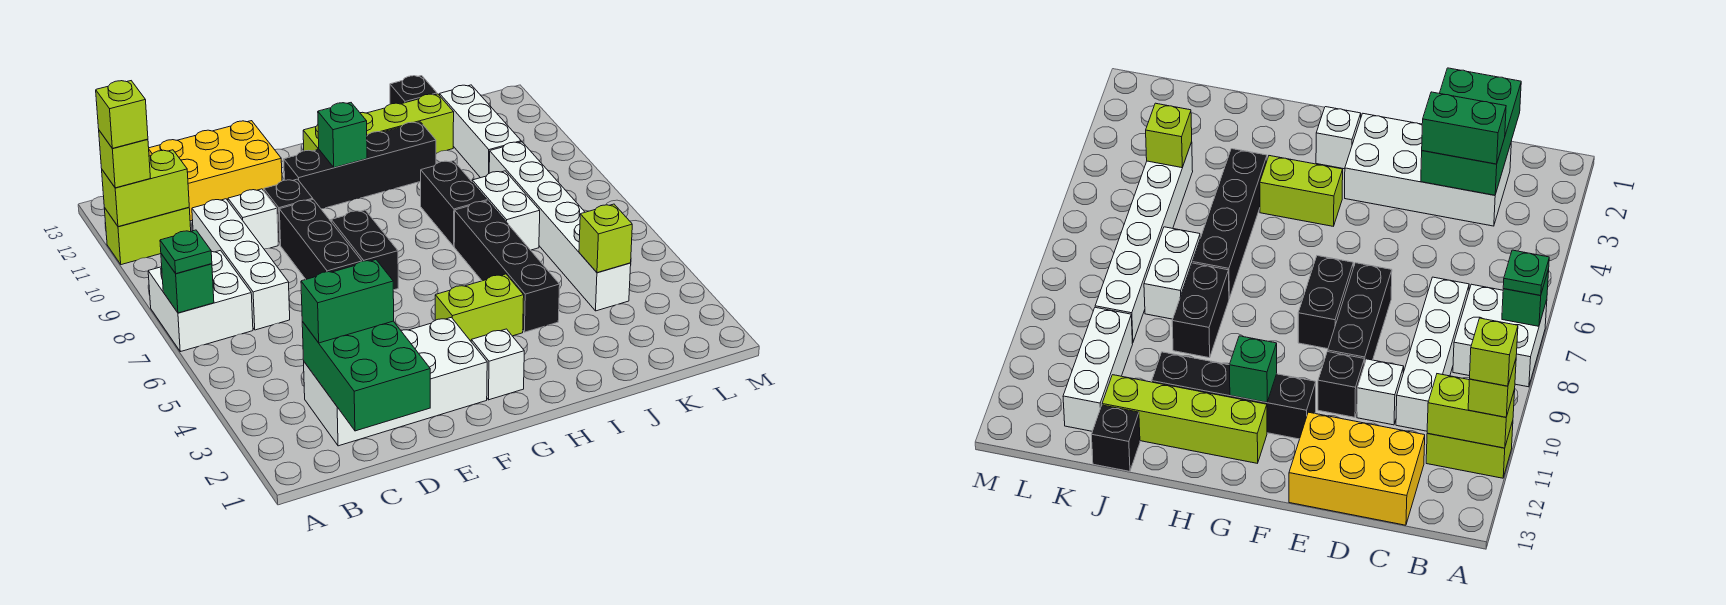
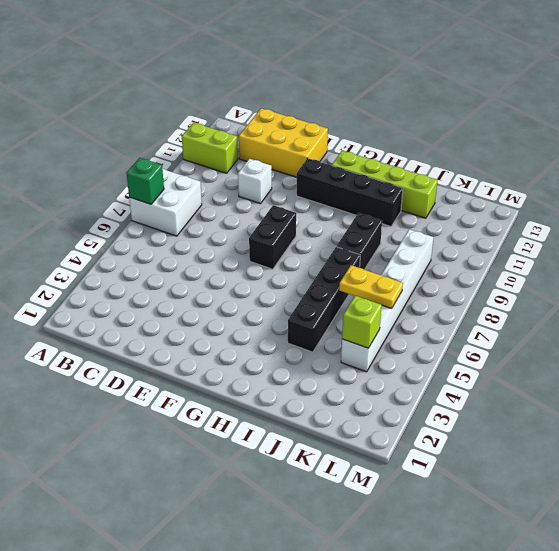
yellow 1x2 plate [339,265,403,308] -> none
none -> white 2x4 brick [304,317,487,446]
none -> white 1x4 brick [192,199,290,330]
none -> black 1x3 brick [279,199,361,279]

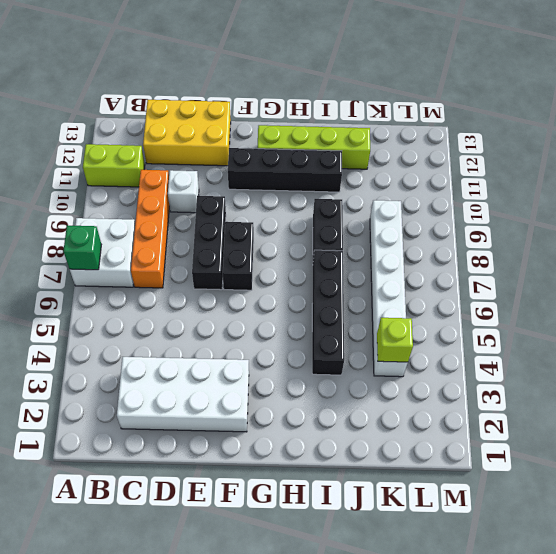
orange 1x4 brick [131,170,169,288] -> white 1x4 brick [192,199,290,330]
none -> black 1x1 brick [264,179,313,245]
none -> white 1x1 brick [471,329,524,400]
none -> lime 1x2 brick [435,274,524,341]

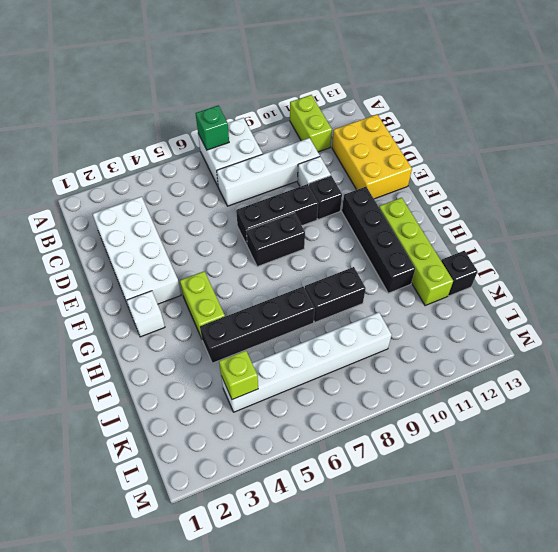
none -> white 1x2 brick [472,171,540,250]
none -> white 1x3 brick [440,85,521,178]
none -> lime 1x2 brick [102,150,189,227]

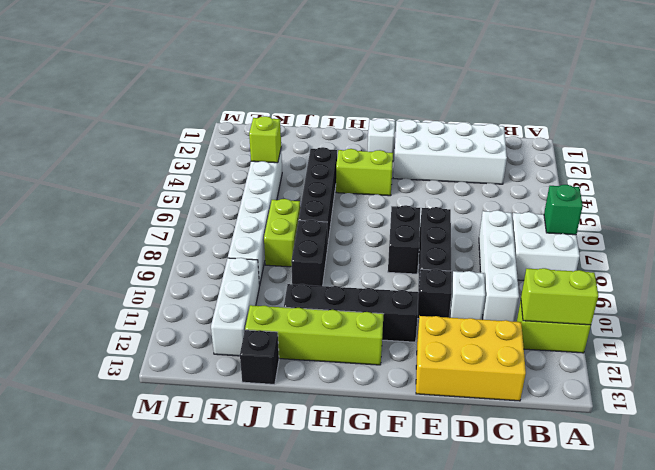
lime 1x2 brick [264,199,300,267] -> white 1x2 brick [472,171,540,250]
none -> green 2x3 brick [302,321,430,431]
none -> green 1x1 brick [318,103,367,168]
none -> green 1x1 plate [160,230,212,274]

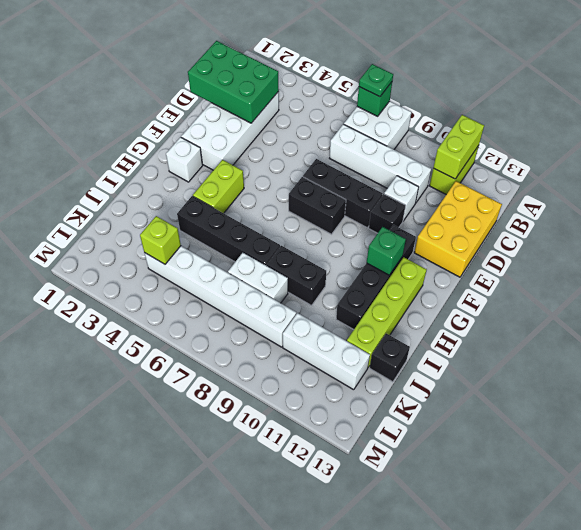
none -> lime 1x1 brick [99,131,150,188]
none -> green 1x2 brick [301,260,394,343]
none -> lime 1x1 brick [96,81,148,149]

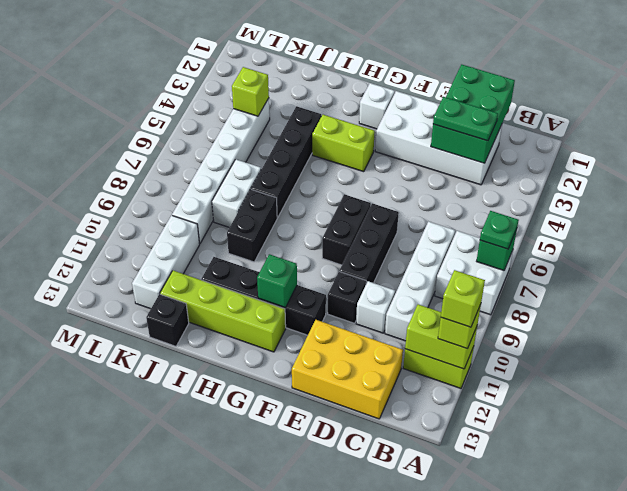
green 1x2 plate [433,97,498,141] -> green 1x2 brick [301,260,394,343]

